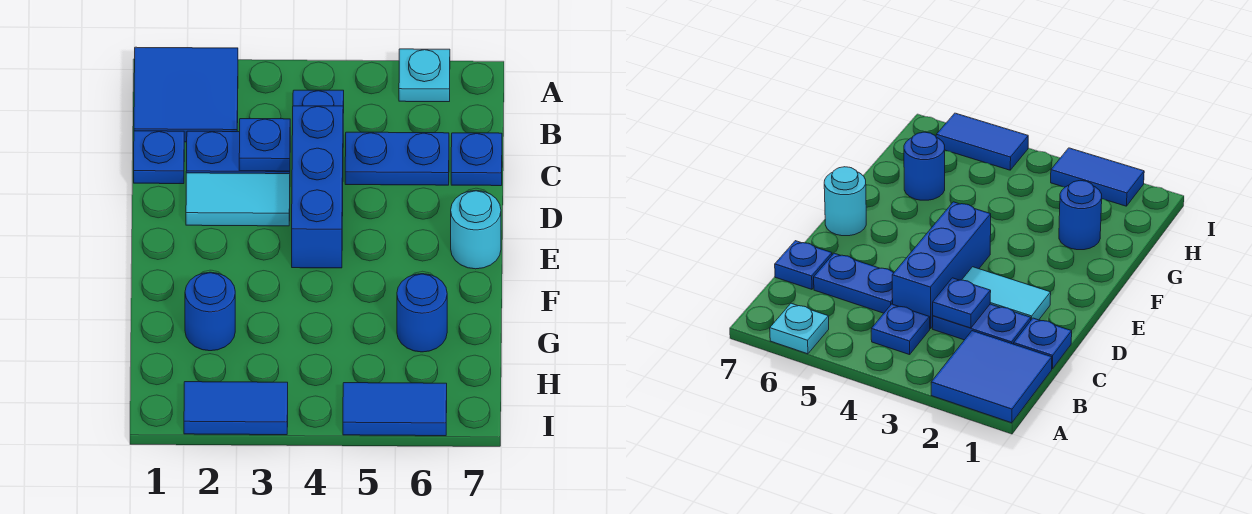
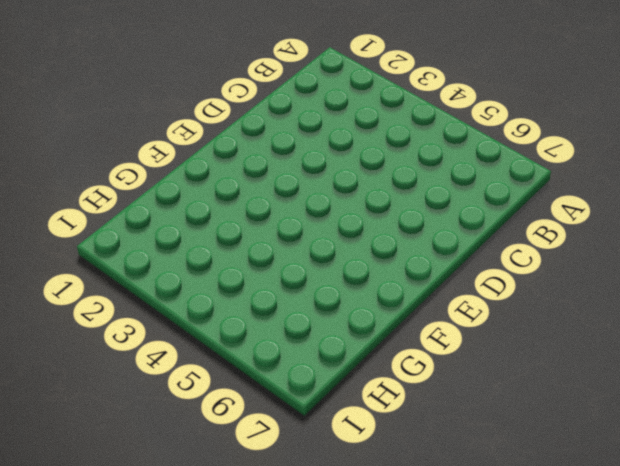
none -> blue 2x2 tile [134,47,238,142]
none -> cyan 1x1 plate [399,49,450,102]
none -> blue 1x1 plate [293,90,344,113]

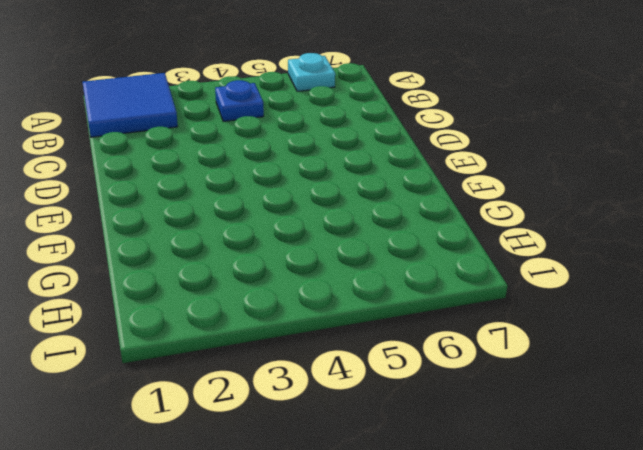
none -> blue 1x1 plate [134,131,184,184]
none -> blue 1x2 plate [186,131,290,174]
none -> blue 1x3 brick [292,106,343,268]

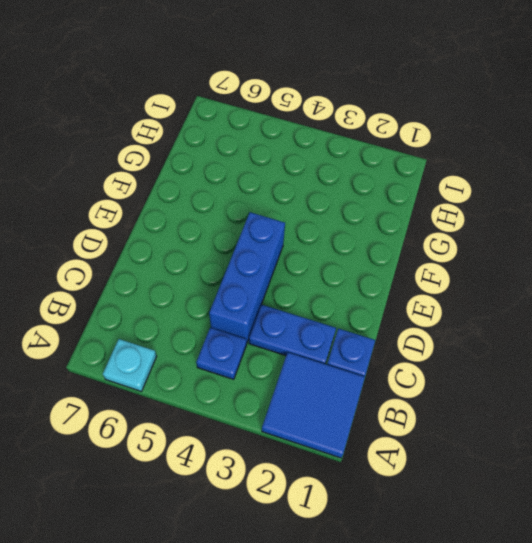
none -> blue 1x2 plate [345,132,449,185]
none -> blue 1x1 plate [451,133,502,186]
none -> cyan 1x2 tile [186,173,290,226]

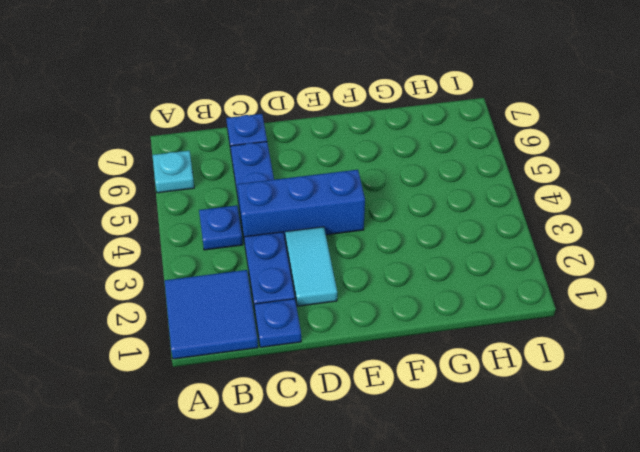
none -> cyan 1x1 round brick [451,191,501,269]
none -> blue 1x1 round brick [185,272,235,351]
none -> blue 1x1 round brick [397,274,447,352]

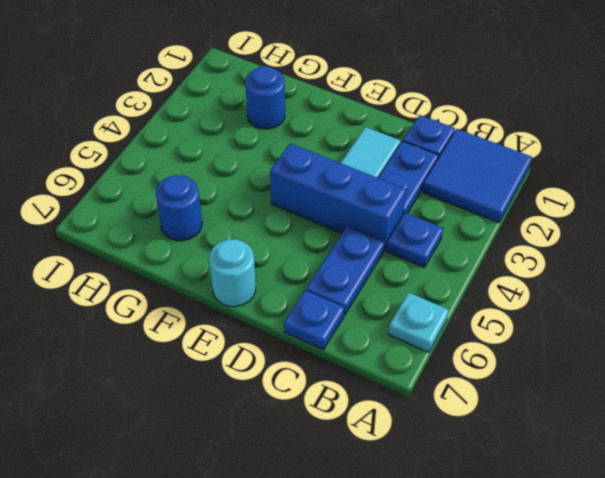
none -> blue 1x2 tile [184,382,288,435]
none -> blue 1x2 tile [343,383,447,436]
none -> blue 1x1 plate [239,119,290,171]

